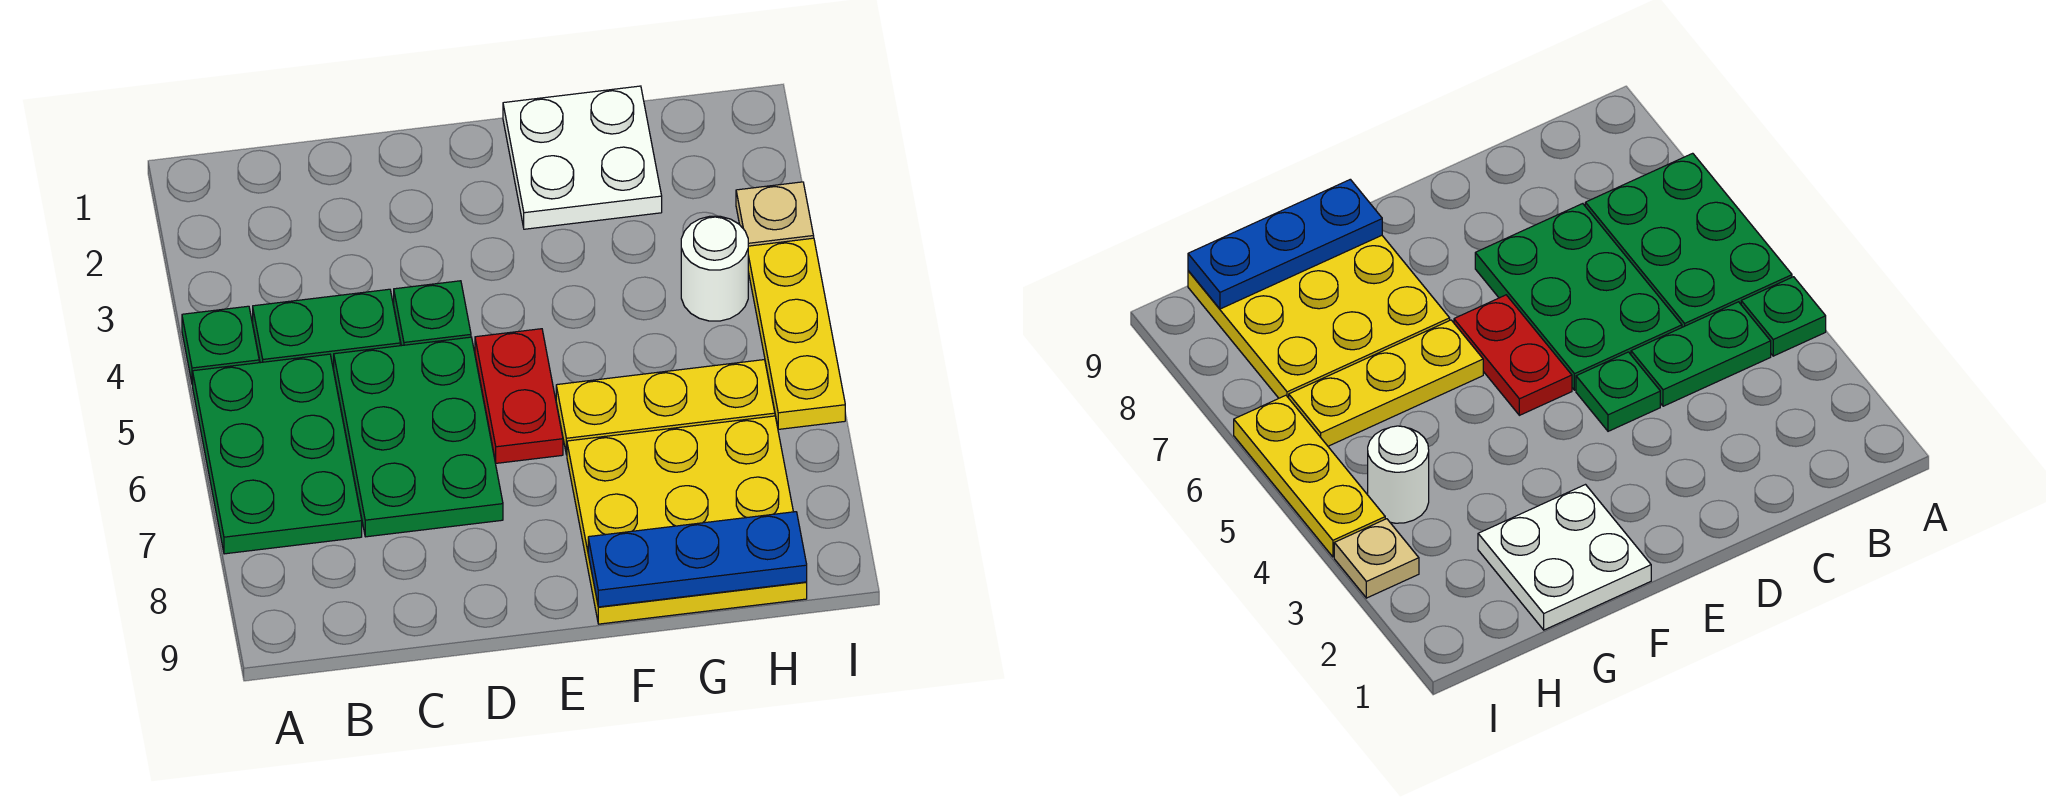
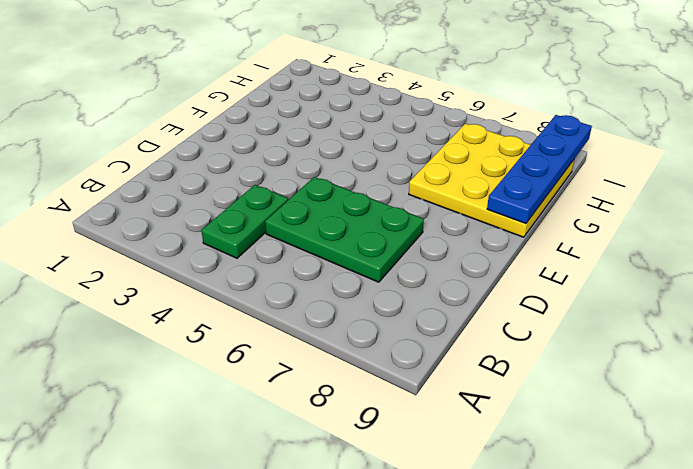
blue 1x4 plate [487,115,592,223] -> blue 1x3 plate [588,512,807,607]
none -> green 1x1 plate [182,306,259,385]
none -> green 2x3 plate [193,354,362,554]
none -> green 1x1 plate [394,281,471,346]

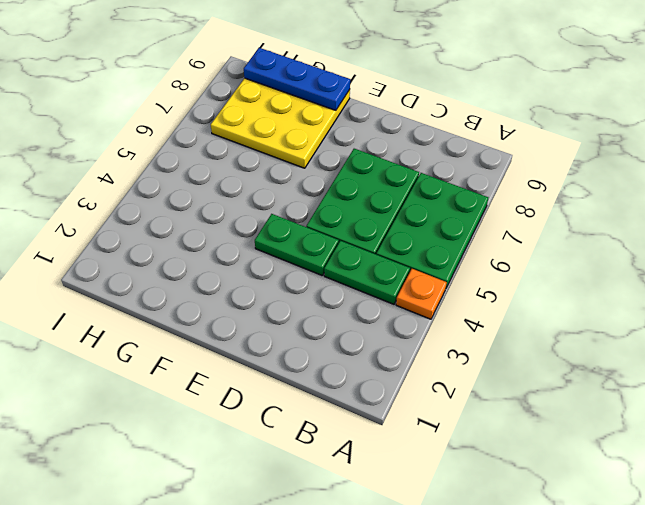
orange 1x1 plate [396,269,447,319] -> green 1x1 plate [182,306,259,385]
green 1x2 plate [255,214,339,276] -> green 1x1 plate [394,281,471,346]
none -> red 1x2 plate [475,329,563,463]
none -> white 2x2 plate [503,86,662,229]
none -> yellow 1x3 plate [556,360,775,455]

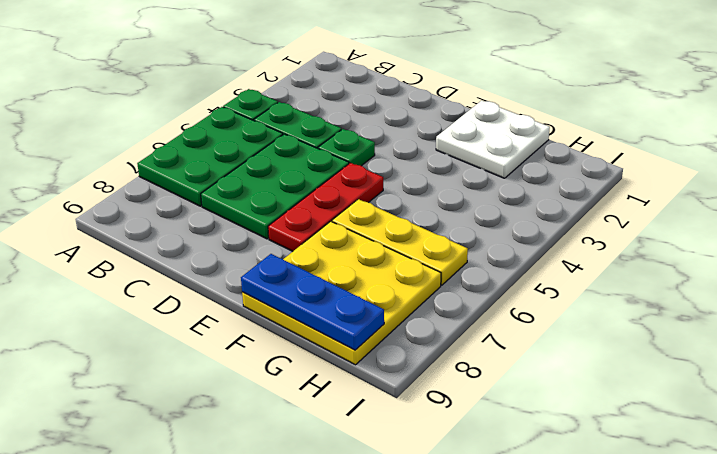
red 1x3 plate [268,163,383,252] -> red 1x2 plate [475,329,563,463]
none -> white 1x1 round brick [681,216,748,321]
none -> tan 1x1 plate [736,182,814,246]
none -> yellow 1x3 plate [748,238,845,429]

